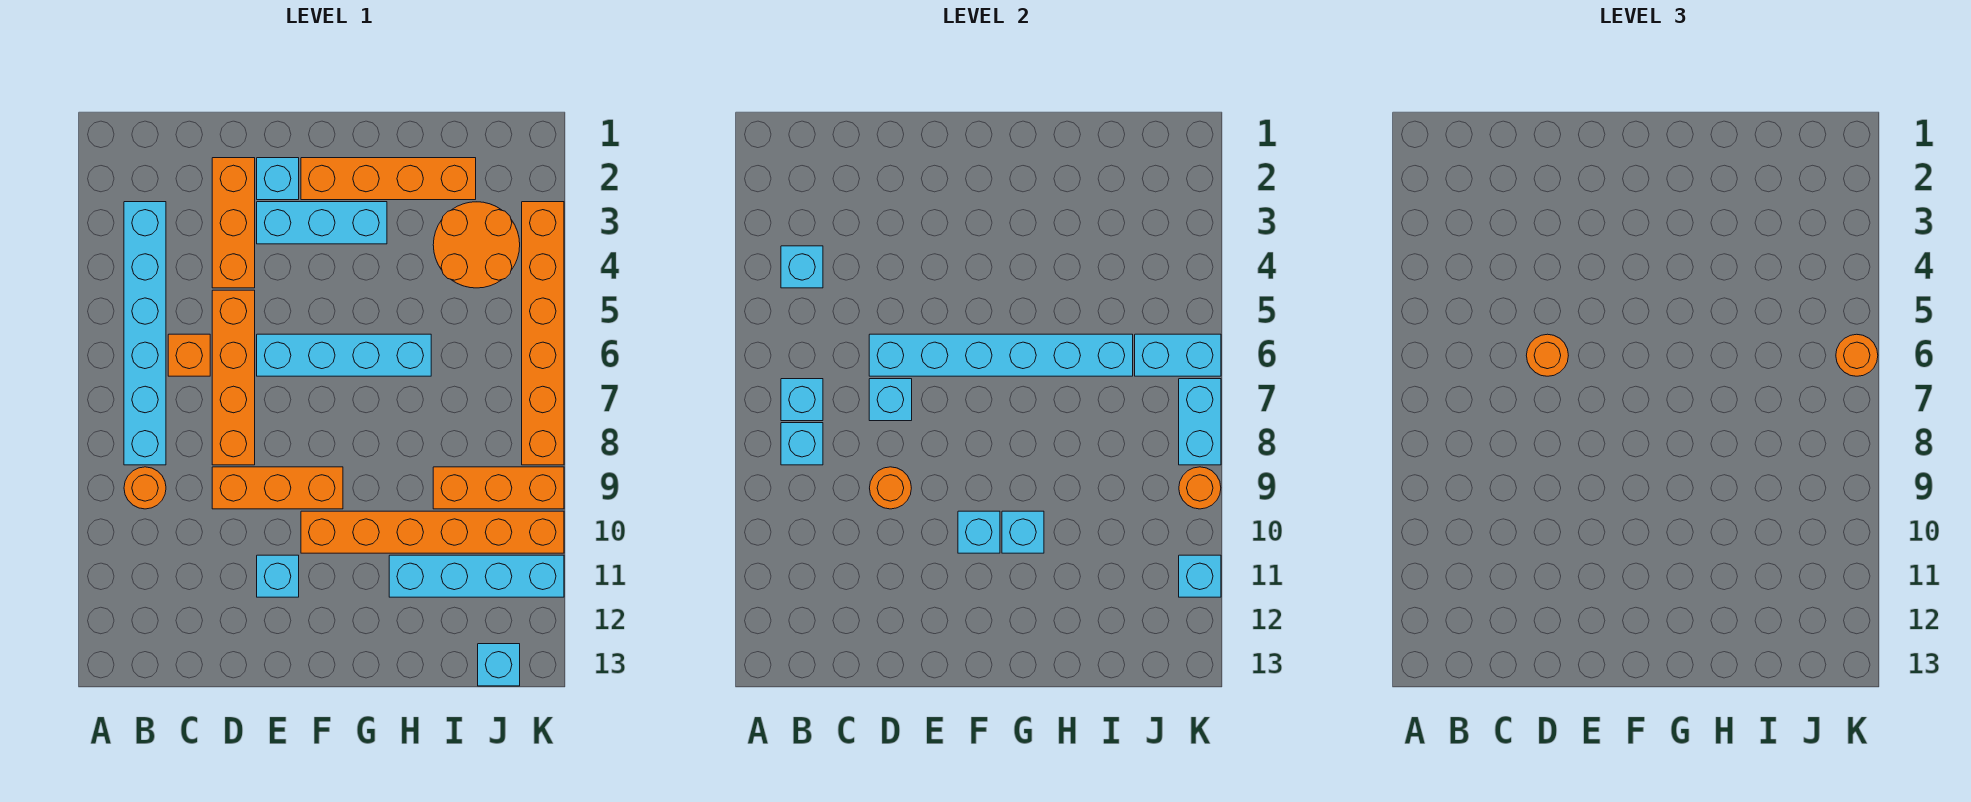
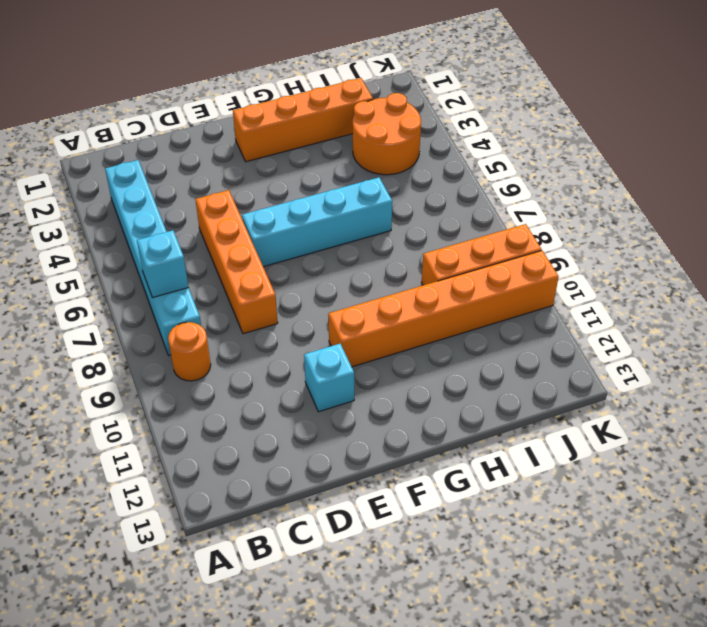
none -> orange 1x1 brick [168,334,210,376]
none -> orange 1x3 brick [212,158,255,288]
none -> orange 1x3 brick [212,467,343,509]
none -> cyan 1x1 brick [257,158,299,200]

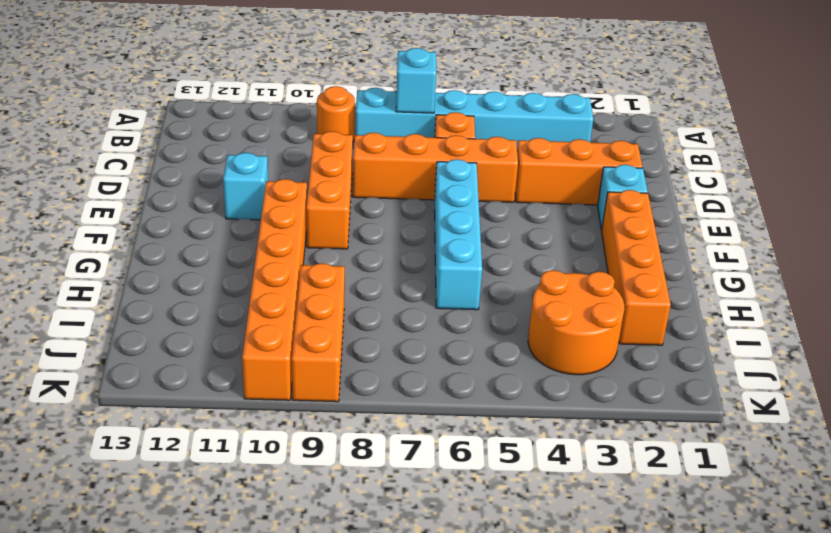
none -> cyan 1x3 brick [257,202,387,244]
none -> cyan 1x4 brick [389,555,564,597]
none -> cyan 1x1 brick [478,644,520,686]
none -> orange 1x6 brick [522,202,564,465]

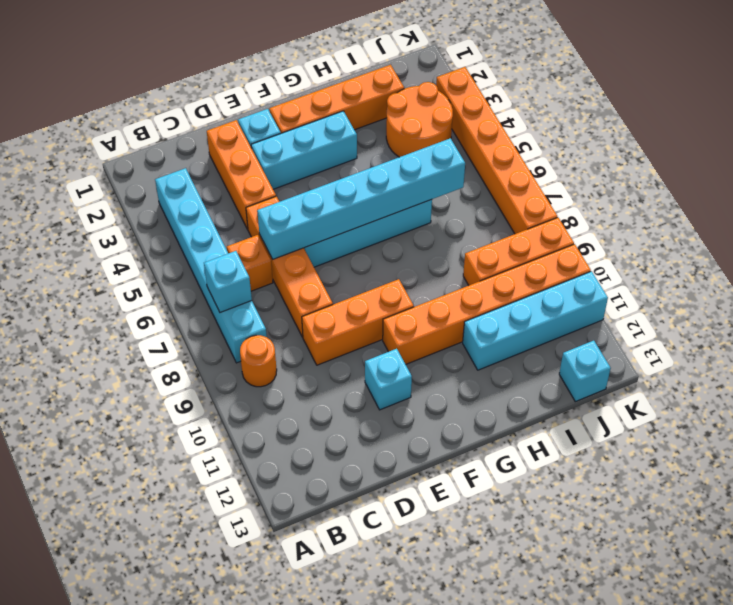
none -> cyan 1x1 brick [781,246,823,288]
none -> cyan 1x1 brick [781,423,823,465]
none -> cyan 1x1 brick [869,379,912,421]
none -> orange 1x1 round brick [870,467,911,509]

